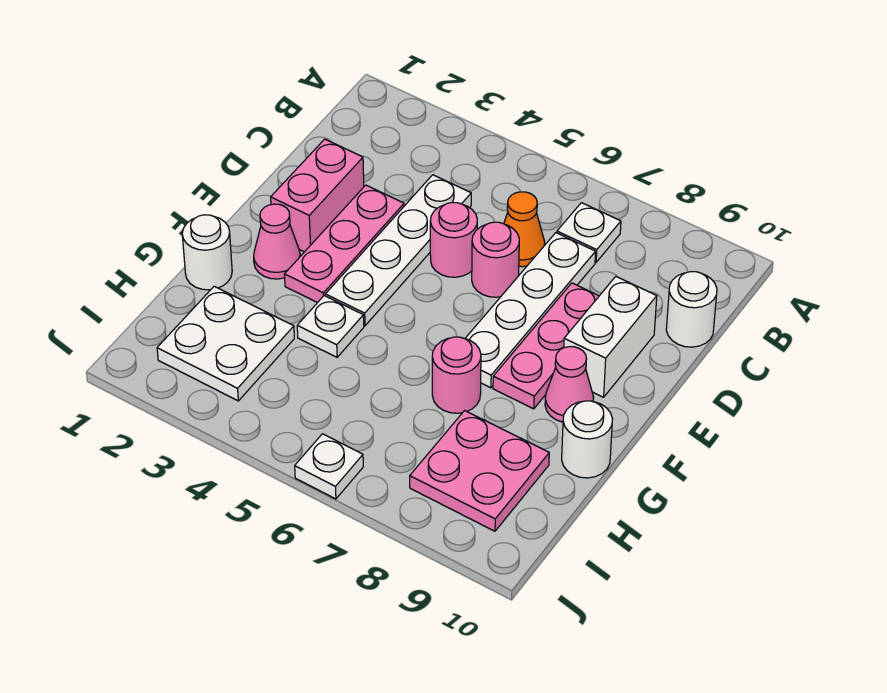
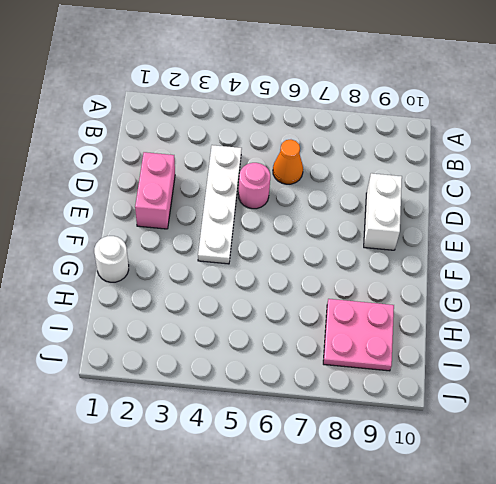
none -> white 1x1 plate [557,203,621,262]
none -> white 1x4 plate [465,233,596,388]
none -> white 1x1 round brick [666,272,717,347]

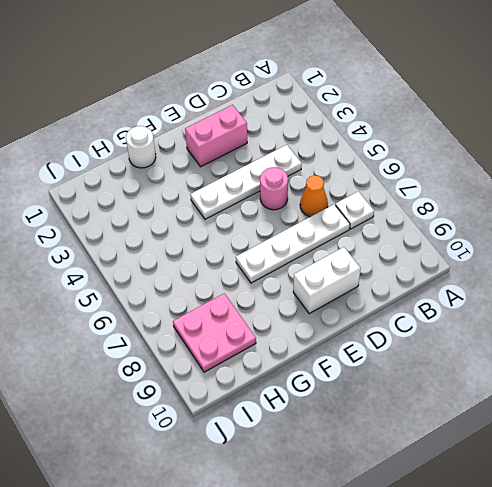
none -> white 1x1 round brick [666,272,717,347]
none -> pink 1x3 plate [284,185,404,303]
none -> pink 1x1 round brick [472,222,519,297]

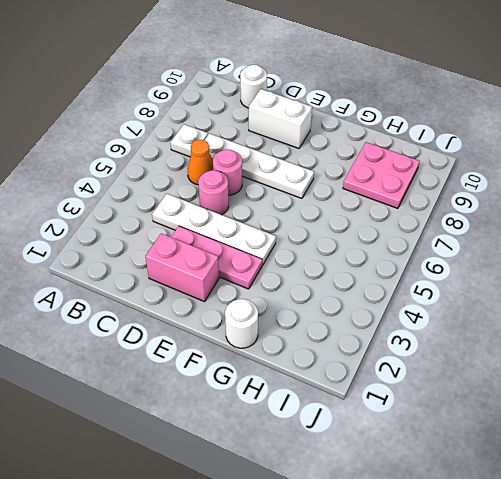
none -> pink 1x3 plate [493,283,599,409]
none -> pink 1x1 cone [254,204,300,279]
none -> pink 1x1 cone [545,347,594,422]

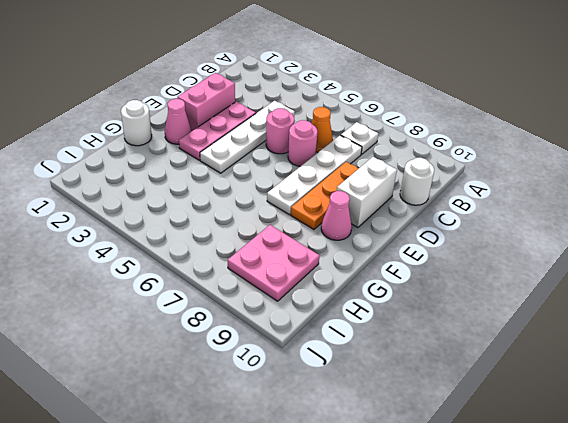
orange 1x3 plate [291,162,359,229] -> pink 1x3 plate [493,283,599,409]
none -> white 1x1 plate [297,296,364,357]
none -> pink 1x1 round brick [432,337,481,413]
none -> white 1x1 round brick [562,401,612,478]

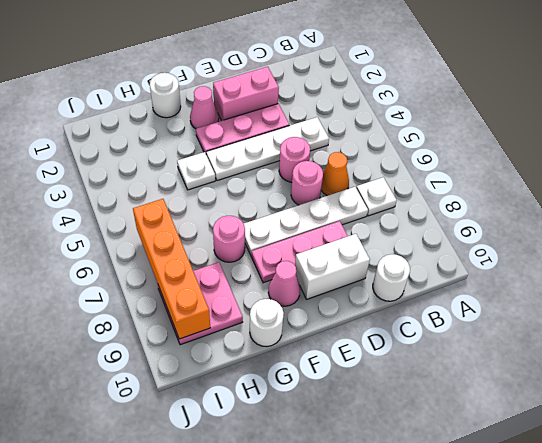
orange 1x4 brick [133,199,210,339] -> none
none -> white 2x2 plate [157,286,294,401]
none -> white 1x1 plate [295,434,363,499]

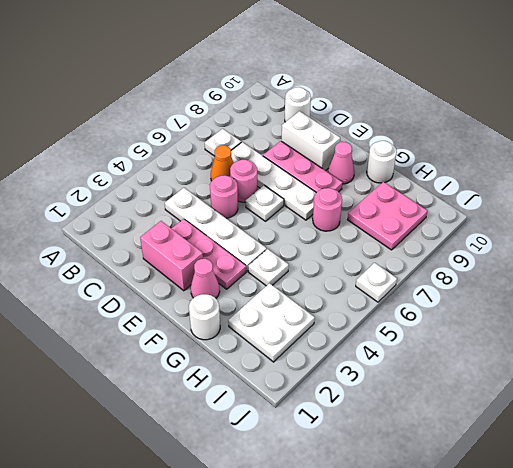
white 1x1 plate [246,185,284,221] -> none

